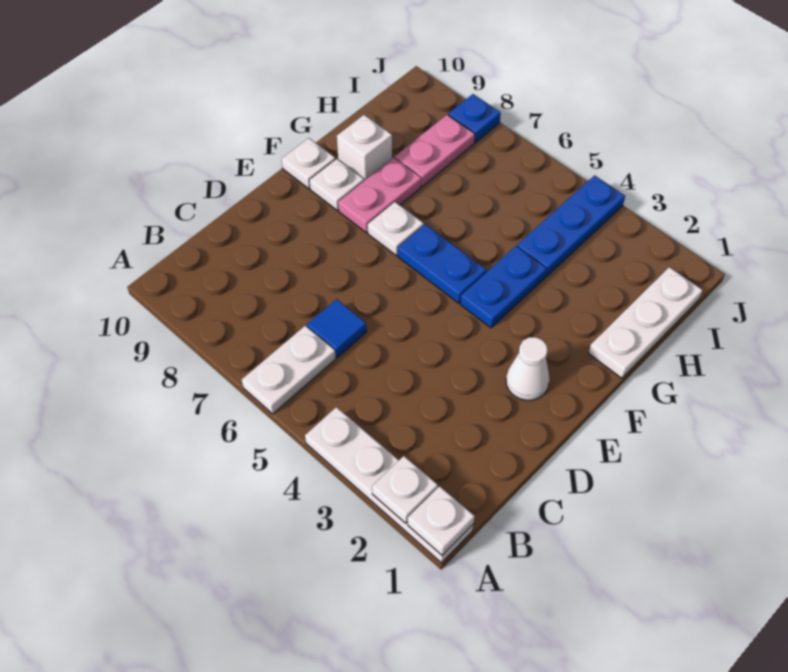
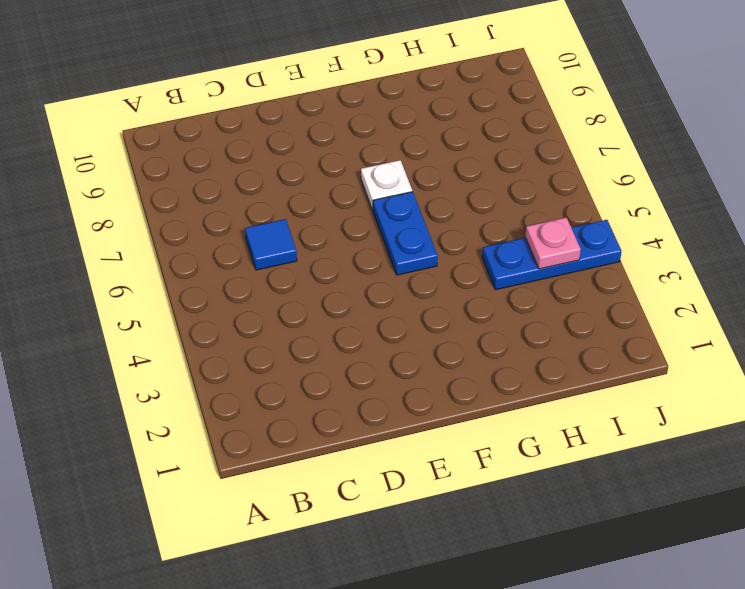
pink 1x1 plate [525,217,581,269] -> none
none -> white 1x4 plate [305,407,473,563]
none -> white 1x2 plate [242,326,336,414]
none -> white 1x1 cone [506,337,550,400]

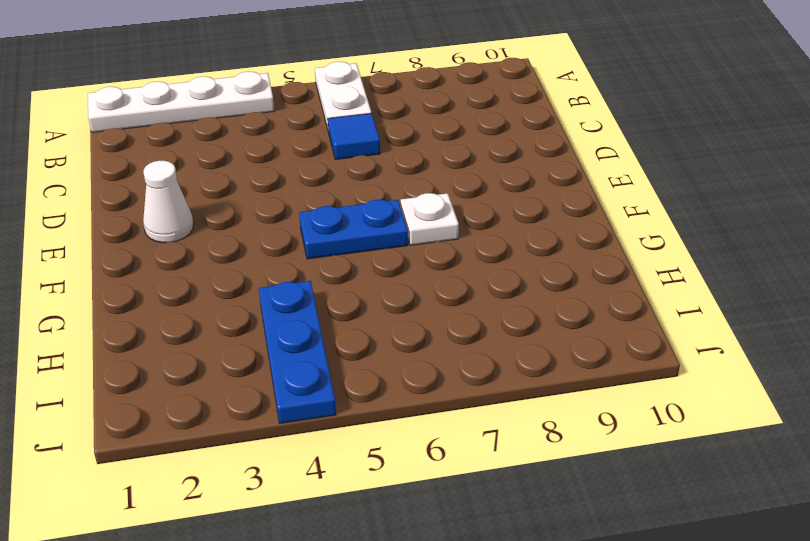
none -> blue 1x2 plate [460,246,547,328]
none -> pink 1x2 plate [338,158,421,233]
none -> white 1x1 plate [309,159,364,210]

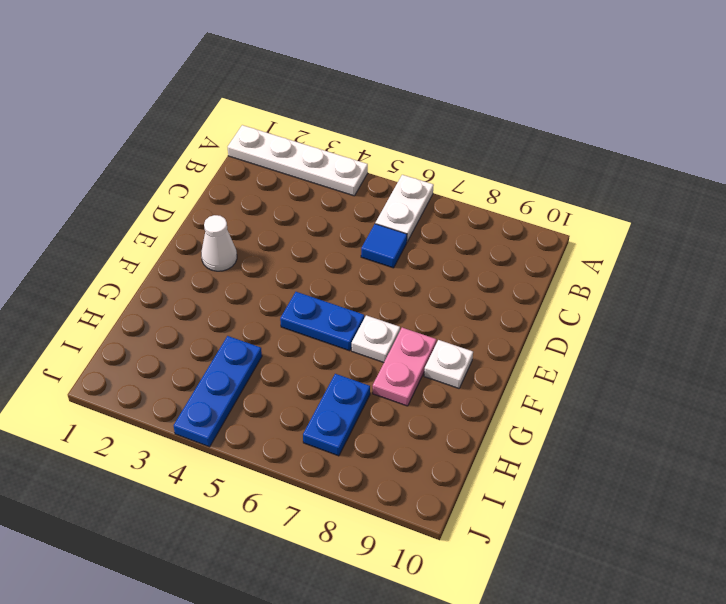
blue 1x2 plate [303,374,370,456] -> blue 1x2 plate moved to [460,246,547,328]
none -> white 1x1 plate [281,138,335,189]
none -> white 1x3 plate [588,267,702,378]
none -> white 1x1 brick [337,115,392,181]

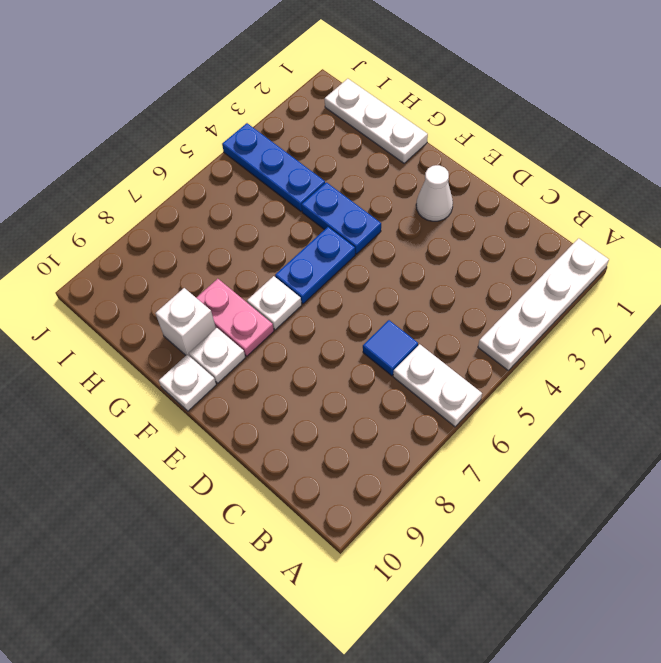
none -> pink 1x2 plate [395,115,475,186]
none -> blue 1x1 plate [448,94,501,143]
none -> white 1x1 plate [408,486,475,555]

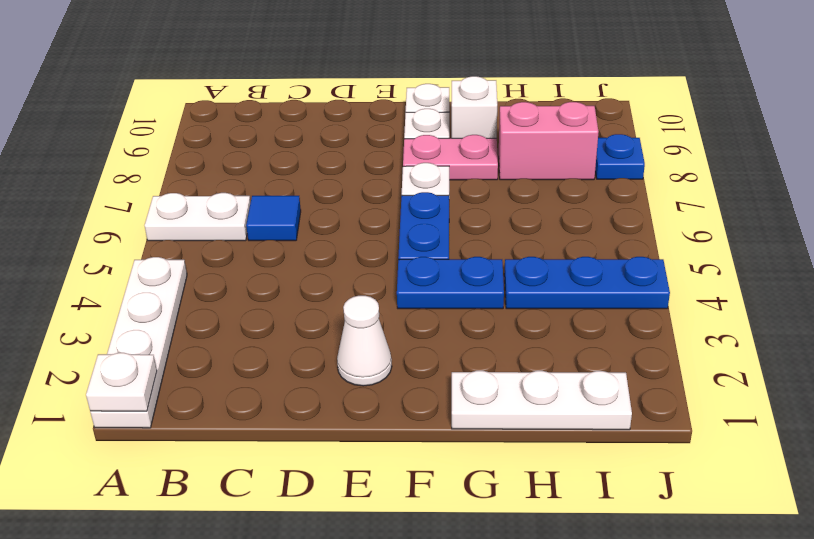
pink 1x2 brick [499,102,598,180] -> pink 1x2 plate [395,115,475,186]
none -> white 1x1 plate [372,456,438,523]

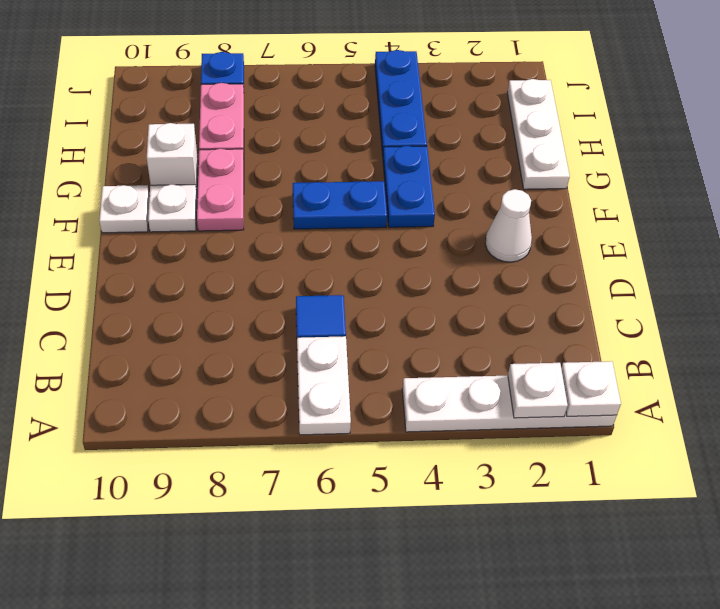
none -> white 1x1 plate [368,202,424,255]

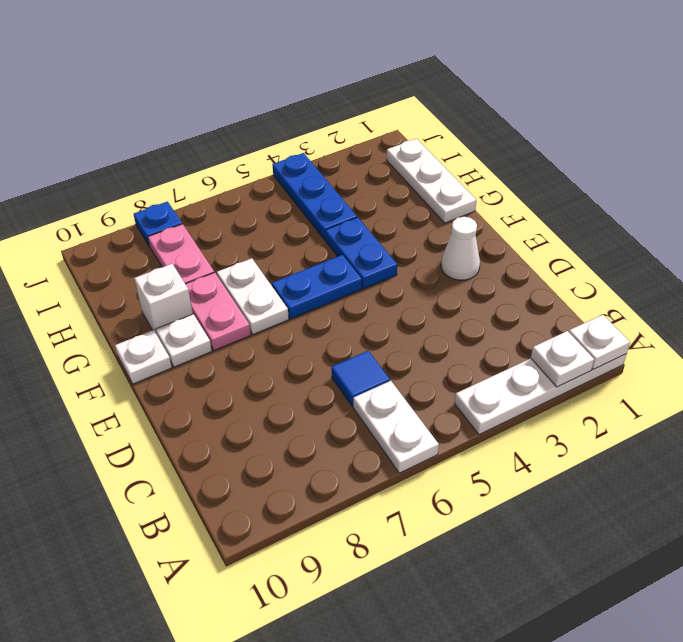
white 1x2 plate [217,258,289,334] -> white 1x1 plate [368,202,424,255]

